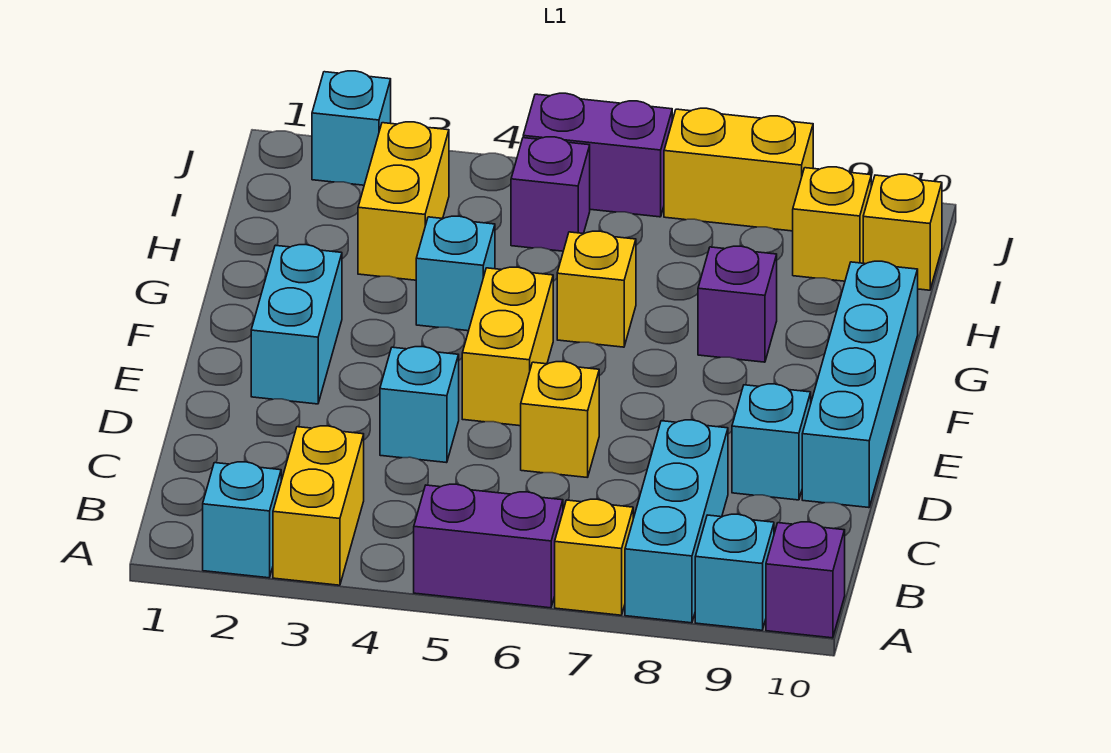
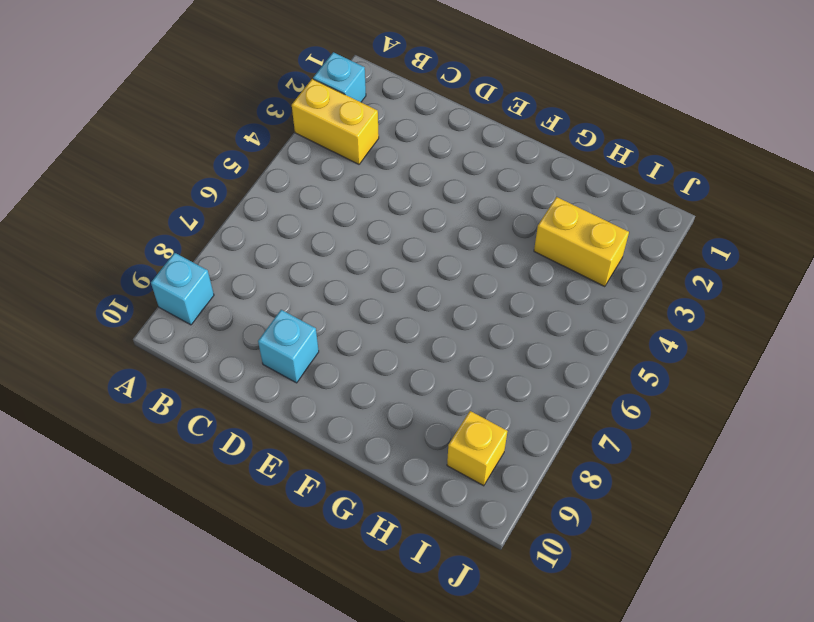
none -> purple 1x2 brick [414,484,563,608]
none -> yellow 1x1 brick [555,499,633,615]
none -> cyan 1x3 brick [625,420,728,623]

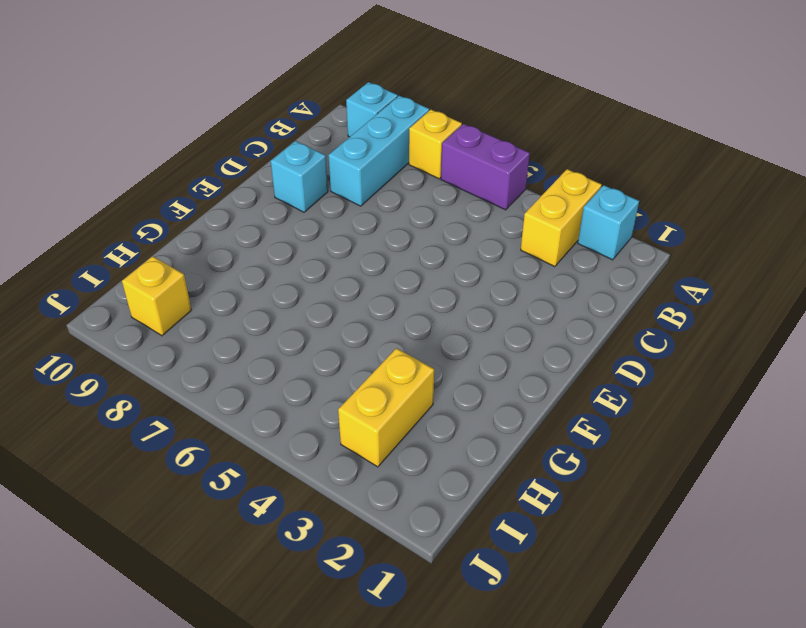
none -> purple 1x1 brick [766,522,845,638]
none -> cyan 1x1 brick [380,347,459,463]
none -> yellow 1x1 brick [521,362,599,478]

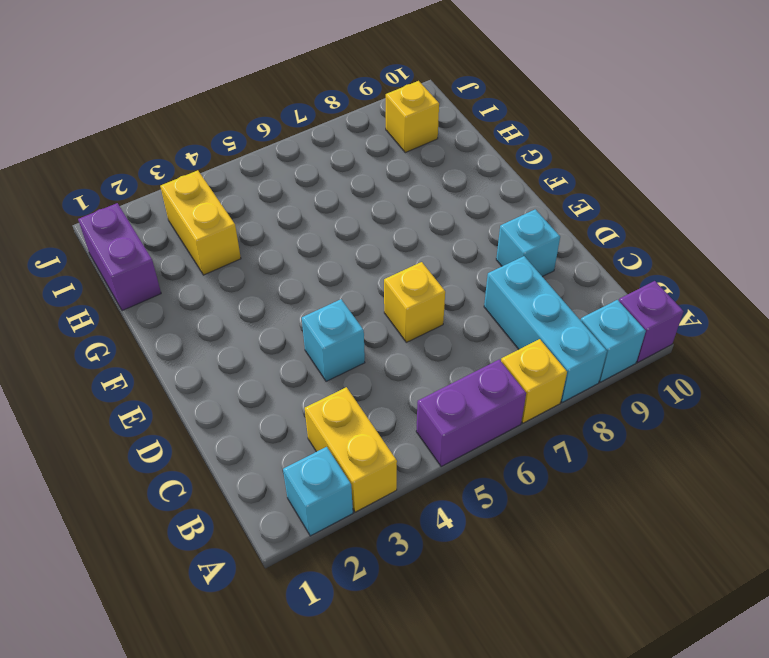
purple 1x2 brick [78,203,161,311] -> purple 1x2 brick turned to [523,93,672,217]
none -> cyan 1x4 brick [802,261,918,508]
none -> cyan 1x2 brick [251,245,342,404]
none -> yellow 1x2 brick [462,267,553,426]

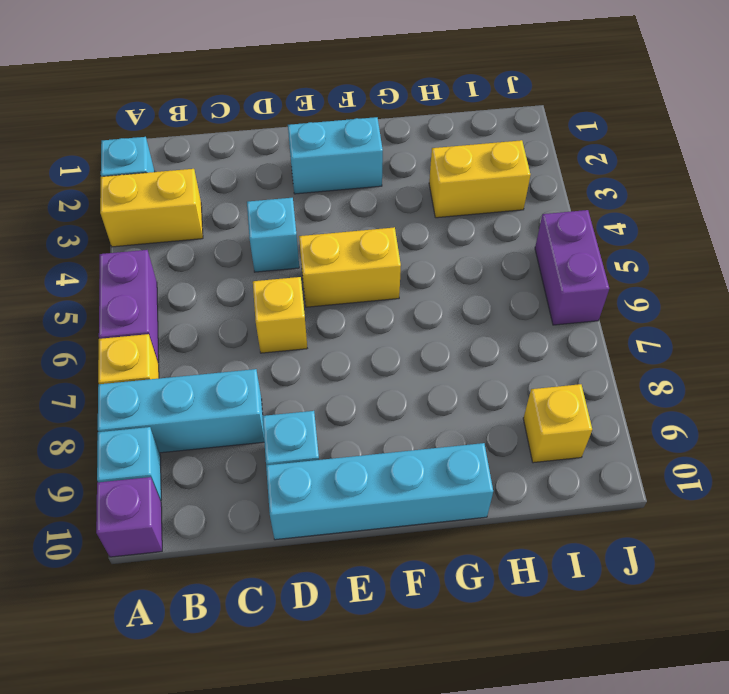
none -> cyan 1x1 brick [416,216,495,331]
none -> yellow 1x1 brick [557,231,636,347]
none -> purple 1x1 brick [698,246,777,362]

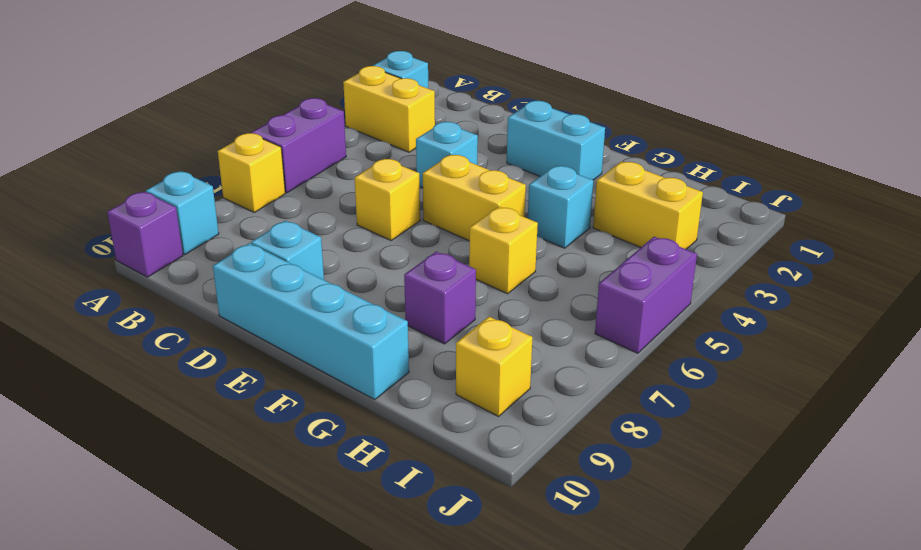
none -> cyan 1x3 brick [625,420,728,623]
none -> purple 1x1 brick [511,137,590,251]
none -> yellow 1x1 brick [863,174,942,290]

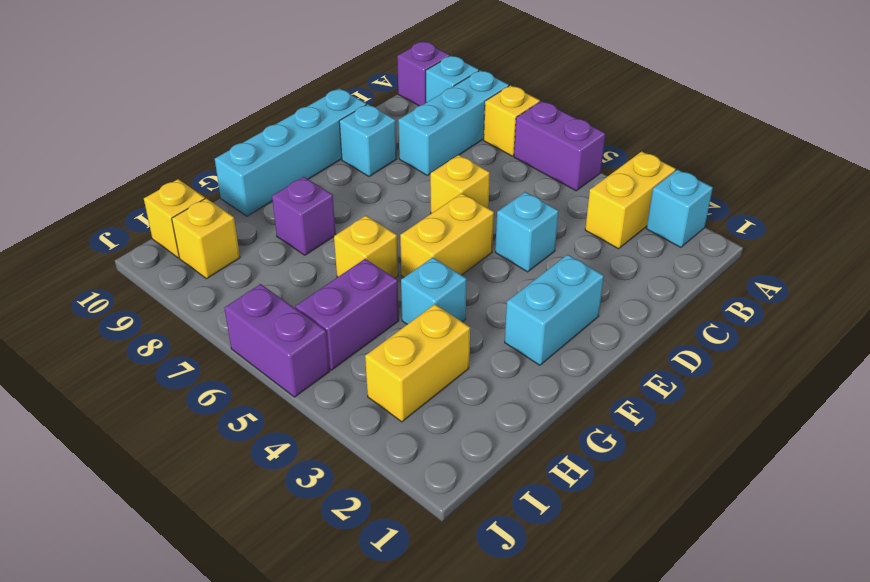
purple 1x2 brick [295,259,399,370] -> purple 1x1 brick [511,137,590,251]
none -> cyan 1x1 brick [312,71,391,185]
none -> yellow 1x2 brick [664,108,813,231]

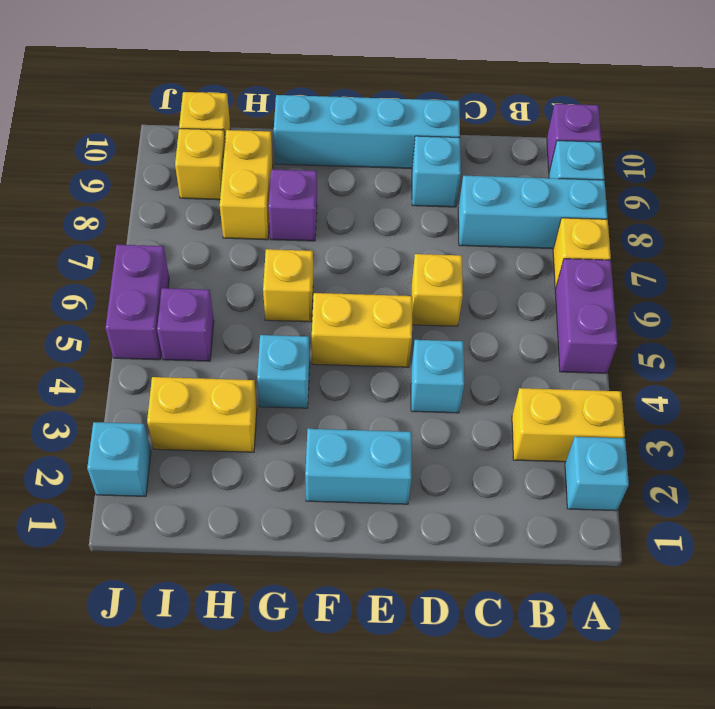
yellow 1x2 brick [220,130,273,240] -> yellow 1x2 brick moved to [664,108,813,231]

